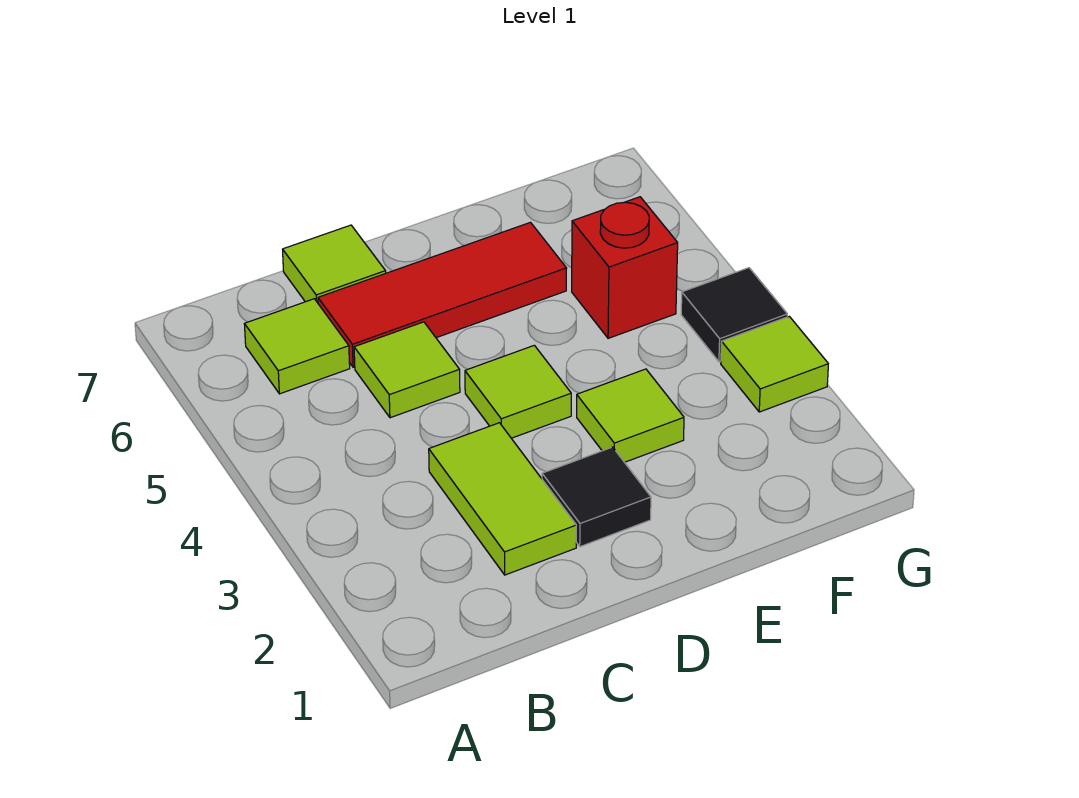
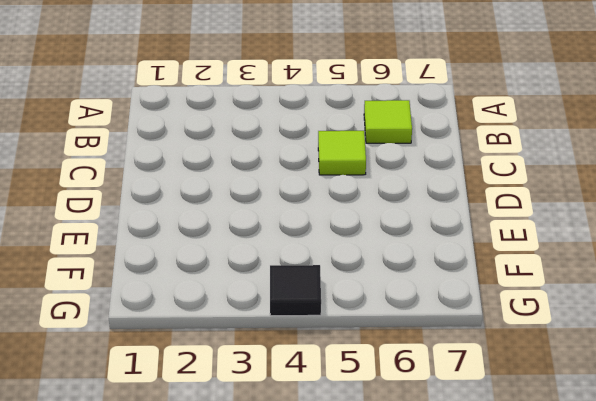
none -> lime 1x2 tile [429,423,576,575]
none -> red 1x3 tile [318,222,567,367]

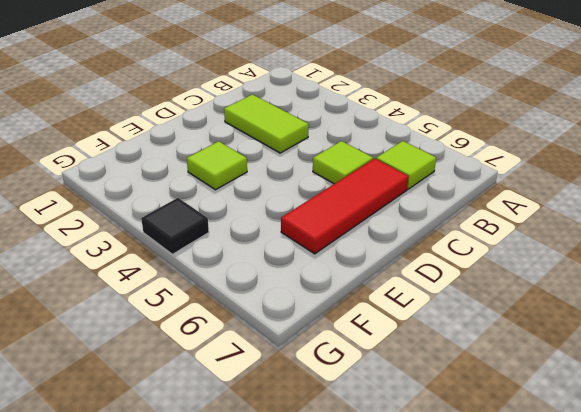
none -> lime 1x1 tile [283,225,386,303]
none -> black 1x1 tile [542,447,651,547]

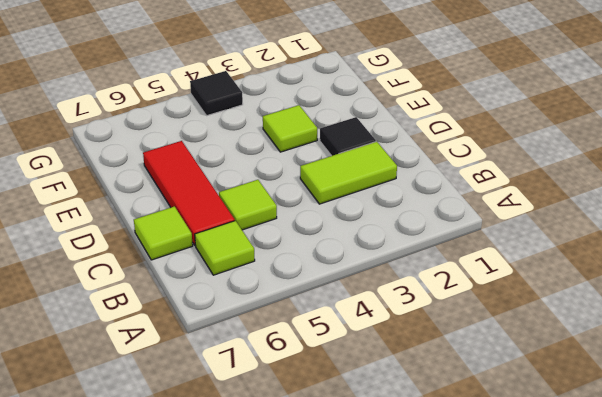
none -> lime 1x1 tile [465,345,571,438]
none -> red 1x1 brick [572,197,678,338]

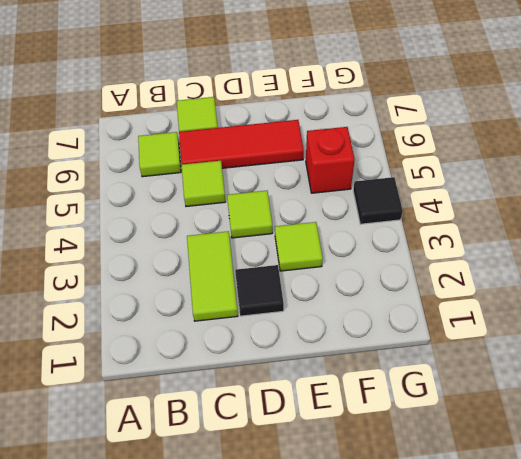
none -> lime 1x1 tile [721,316,828,412]

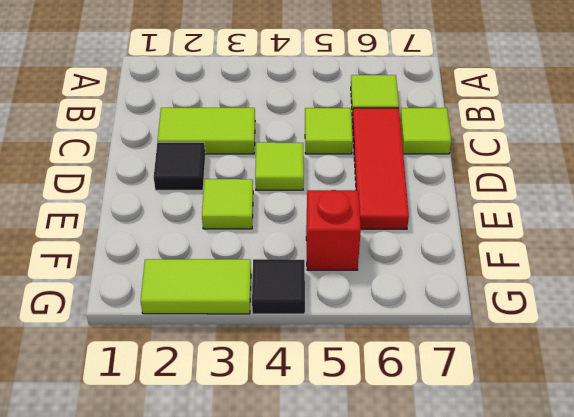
lime 1x2 tile [141,259,251,314] -> lime 1x1 tile [721,316,828,412]

